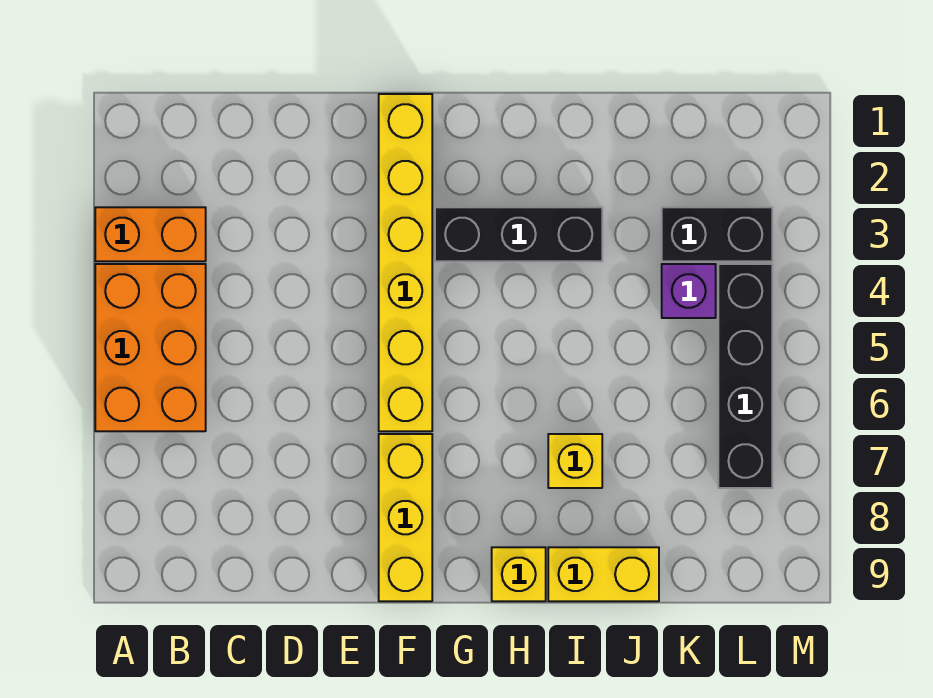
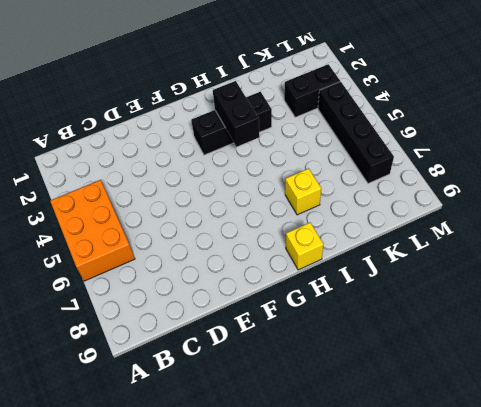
black 1x2 brick [213,81,259,147] -> none
none -> orange 1x2 brick [95,207,206,261]
none -> yellow 1x6 brick [379,94,432,431]

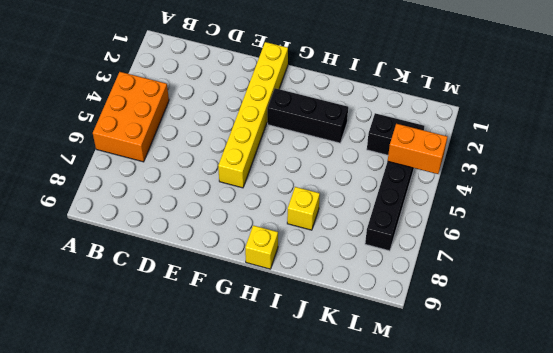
orange 1x2 brick [388,124,447,174] -> orange 1x2 brick moved to [95,207,206,261]
none -> yellow 1x3 brick [379,434,432,601]
none -> yellow 1x2 brick [548,547,659,601]

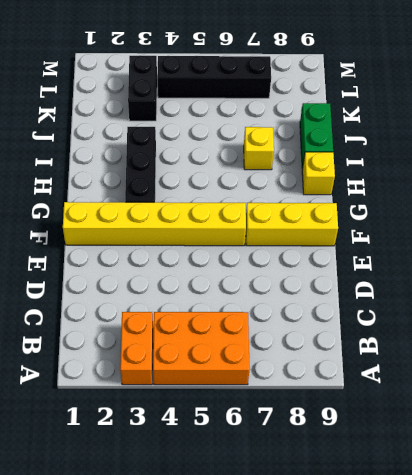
green 1x2 brick [300,103,333,169] -> yellow 1x2 brick [548,547,659,601]
none -> purple 1x1 brick [662,264,716,318]

